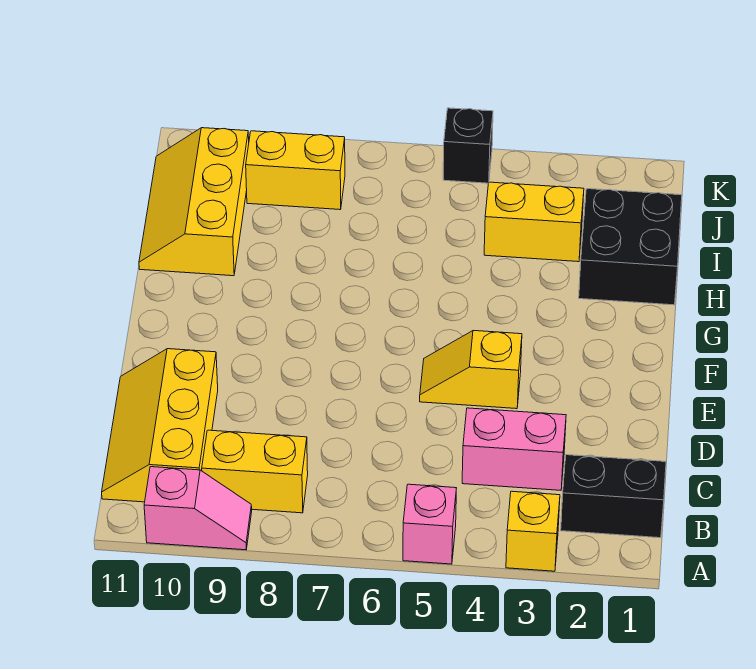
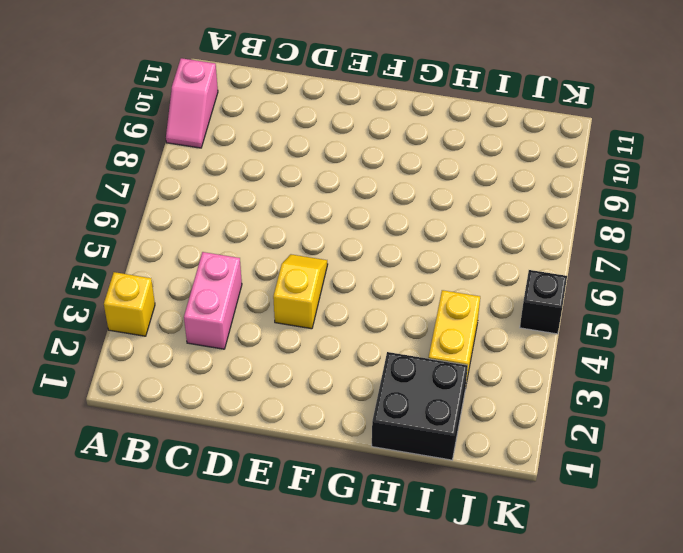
none -> pink 1x1 brick [403,484,456,564]
none -> black 1x2 brick [561,455,666,538]
none -> yellow 1x2 brick [202,430,308,513]

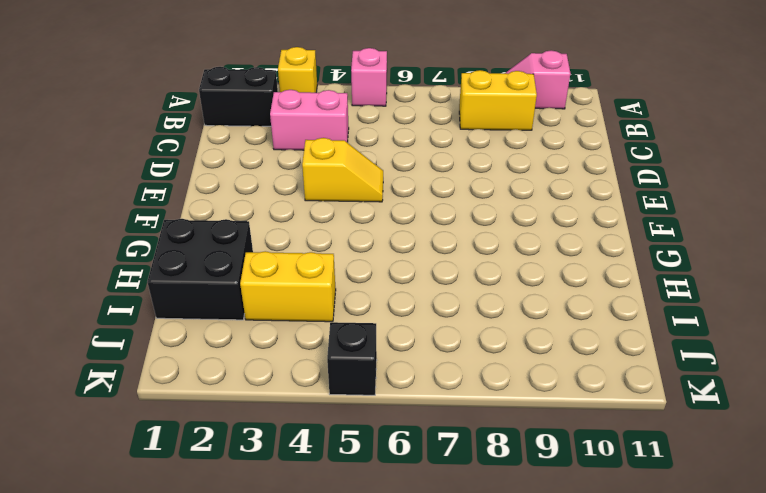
none -> yellow 2x3 slope [102,349,218,502]
none -> yellow 2x3 slope [139,128,249,276]
none -> yellow 1x2 brick [246,131,345,210]

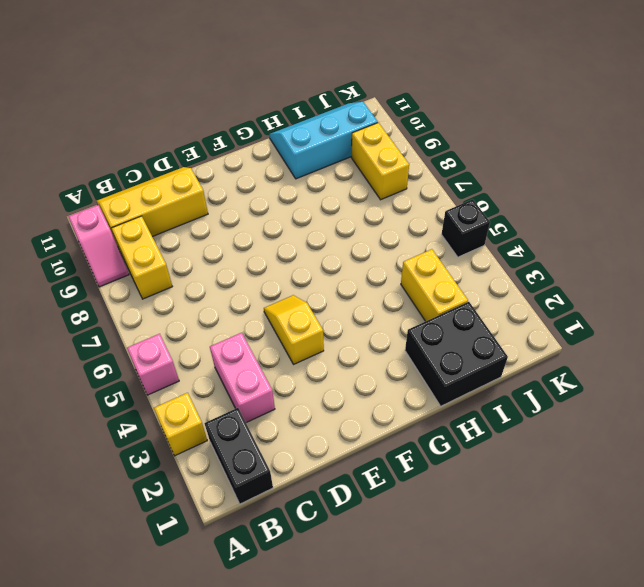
cyan 2x3 slope [269,102,378,179] -> yellow 2x3 slope [139,128,249,276]

